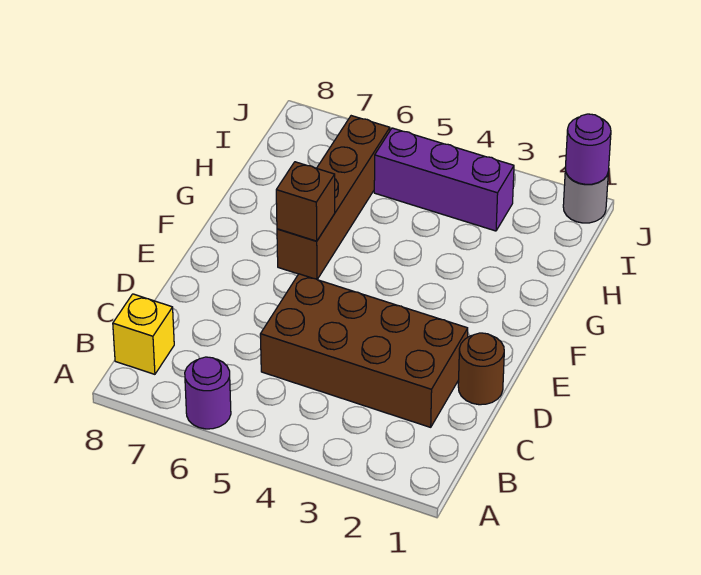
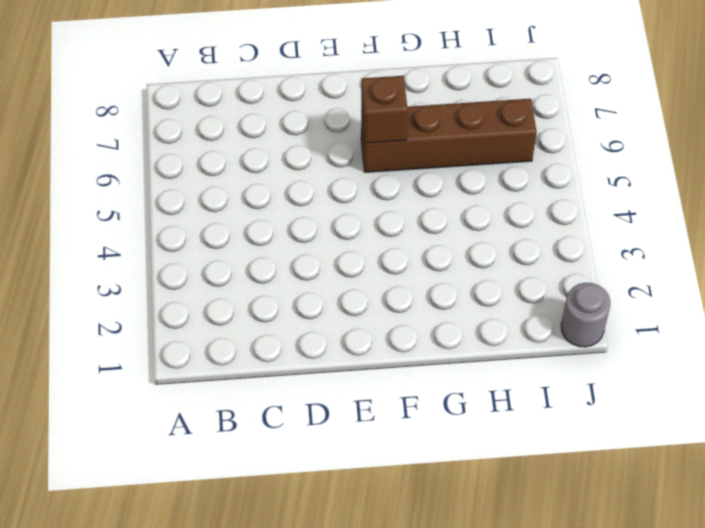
none -> purple 1x1 round brick [185,357,231,429]
none -> yellow 1x1 brick [113,294,174,374]

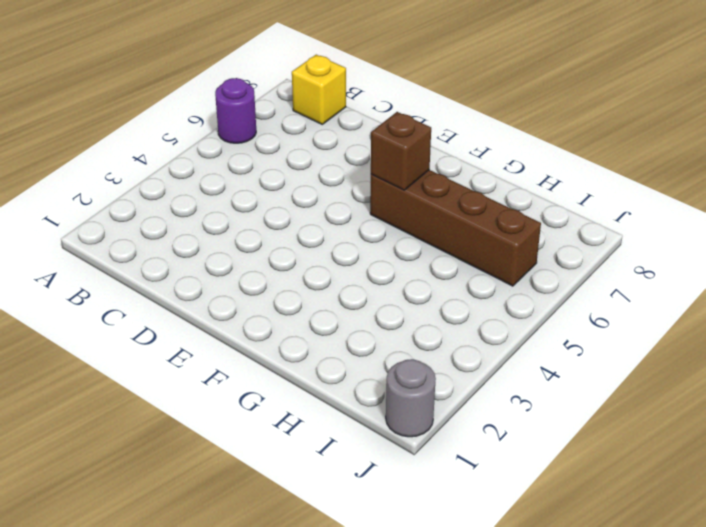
none -> brown 2x4 brick [260,274,468,427]
none -> brown 1x1 round brick [458,333,504,405]

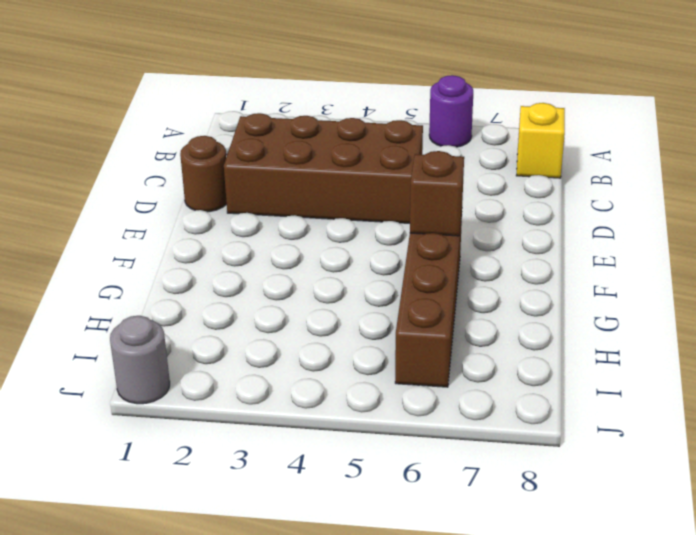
none -> purple 1x3 brick [374,128,514,231]
none -> purple 1x1 round brick [565,114,611,184]

